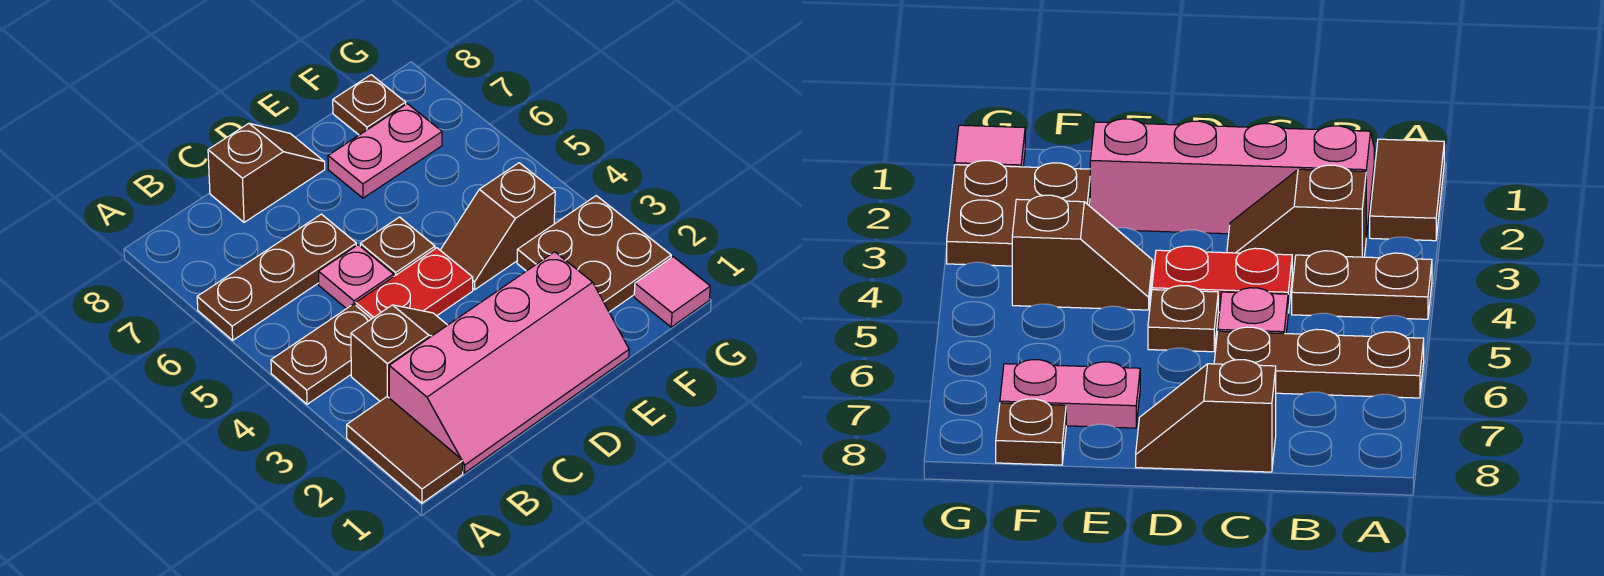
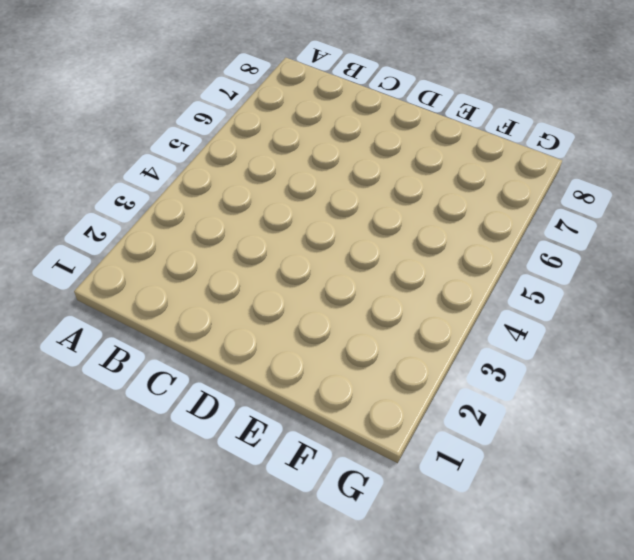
none -> brown 1x2 tile [347,397,463,503]
none -> brown 1x2 plate [271,304,371,404]
none -> brown 1x3 plate [197,214,356,340]

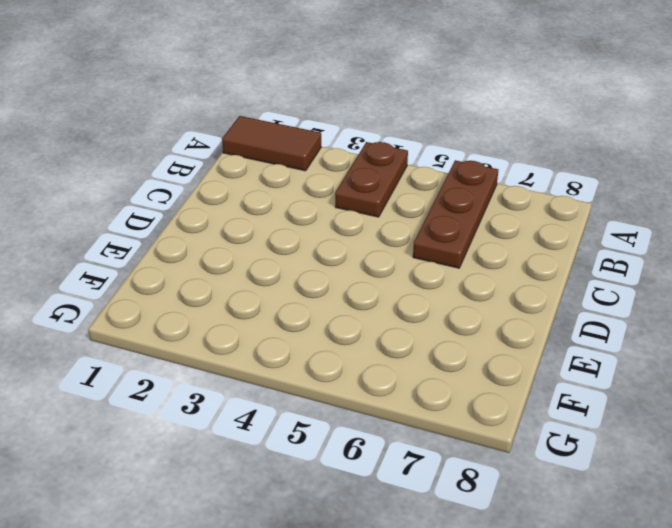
none -> pink 2x4 slope [389,252,629,473]
none -> brown 1x2 slope [351,305,447,401]
none -> red 1x2 plate [356,248,473,319]

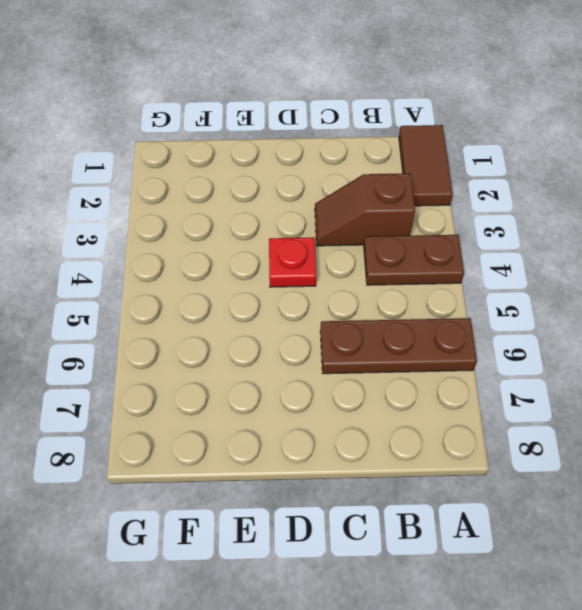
red 1x1 plate [269,237,316,287] -> red 1x2 plate [356,248,473,319]
none -> pink 2x4 slope [389,252,629,473]
none -> pink 1x1 plate [319,245,394,309]
none -> brown 1x2 slope [208,123,325,222]

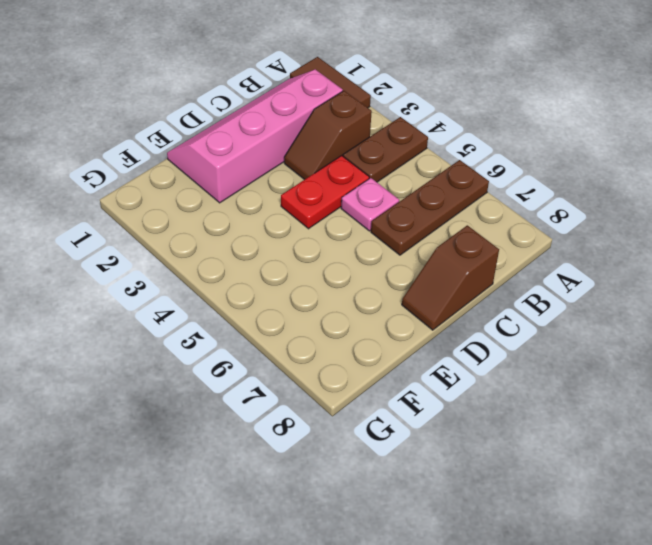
none -> brown 1x1 plate [360,217,435,276]
none -> brown 1x2 slope [440,163,555,290]
none -> pink 1x2 plate [328,104,442,198]

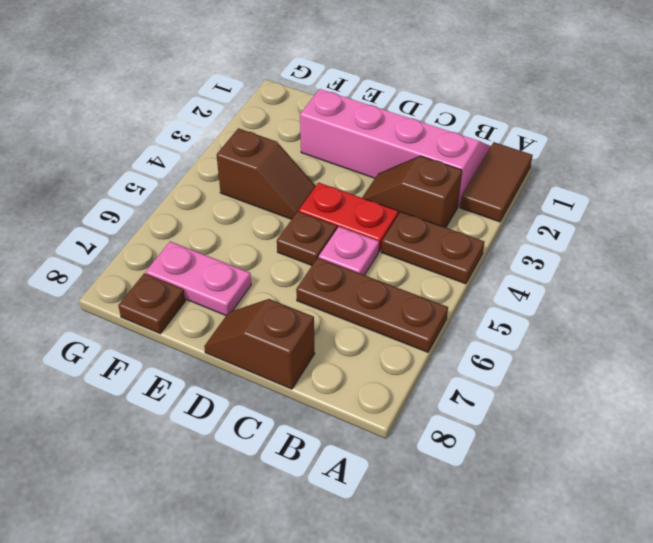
none -> brown 2x2 plate [517,196,671,312]
none -> pink 1x1 tile [634,257,710,327]

